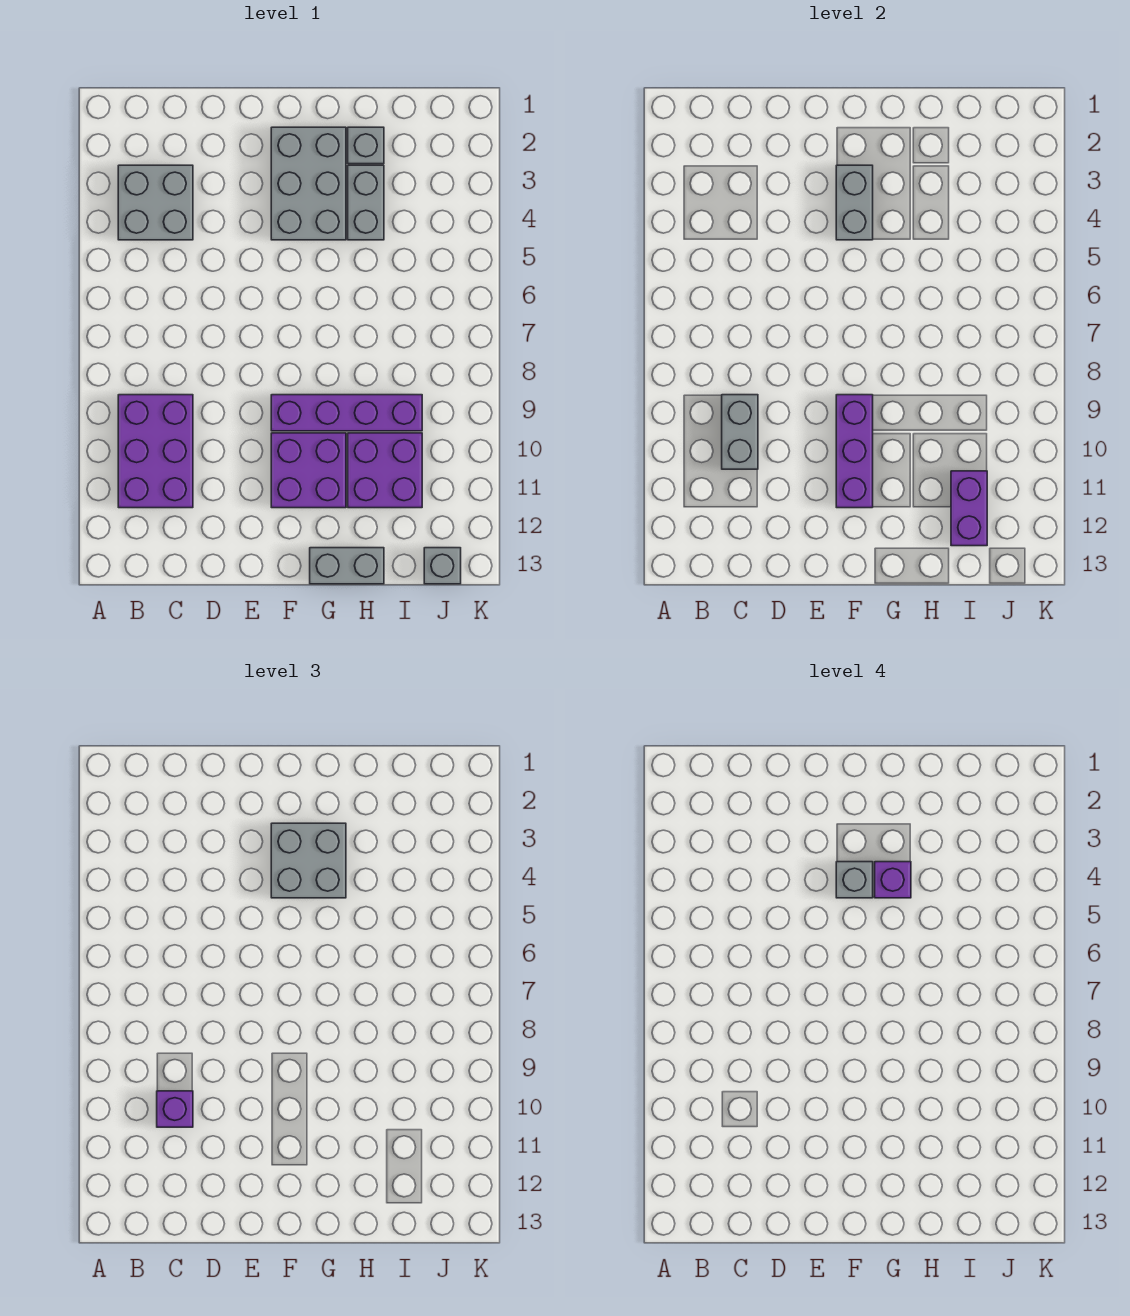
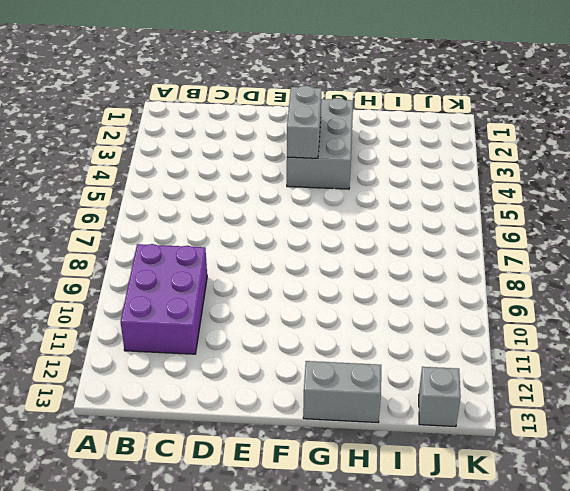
none -> grey 2x2 brick [118,165,193,240]
none -> purple 1x4 brick [271,395,422,431]
none -> purple 2x2 brick [271,433,346,508]

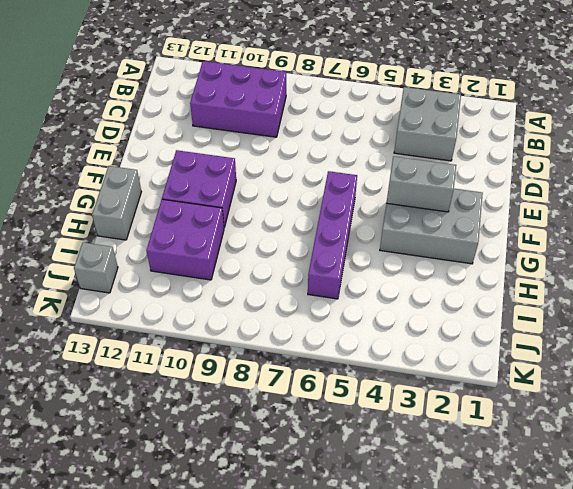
purple 1x4 brick [308,171,357,299] -> purple 1x4 brick moved to [271,395,422,431]
none -> grey 1x1 brick [348,127,384,164]
none -> grey 1x2 brick [348,165,384,240]
none -> grey 1x2 brick [722,395,758,469]

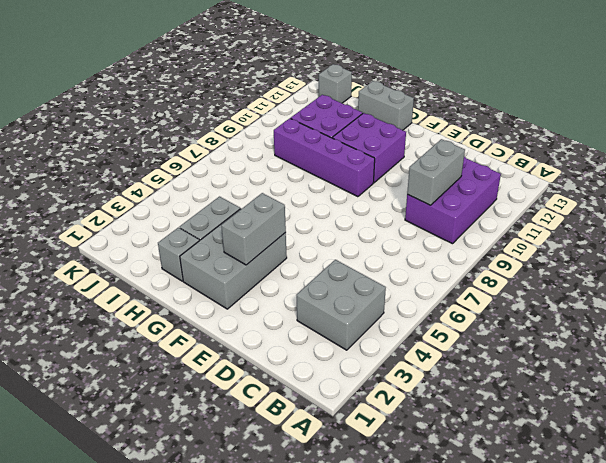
none -> purple 1x3 brick [836,395,873,508]
none -> purple 1x2 brick [951,471,987,546]
none -> purple 1x1 brick [157,1091,193,1127]

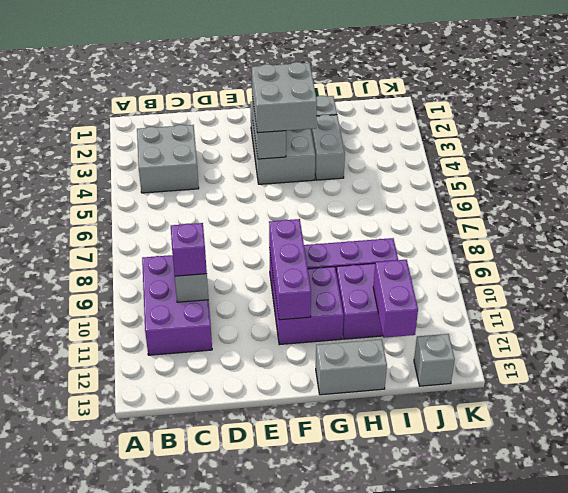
none -> grey 1x1 brick [836,862,873,898]
none -> purple 1x1 brick [875,862,911,898]

